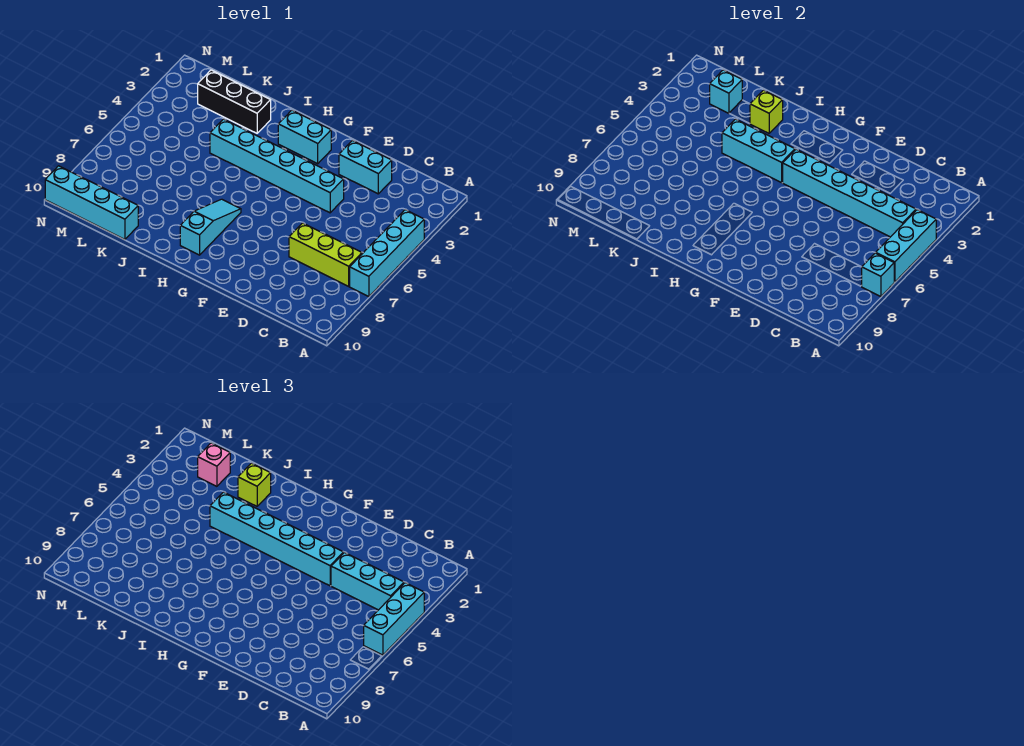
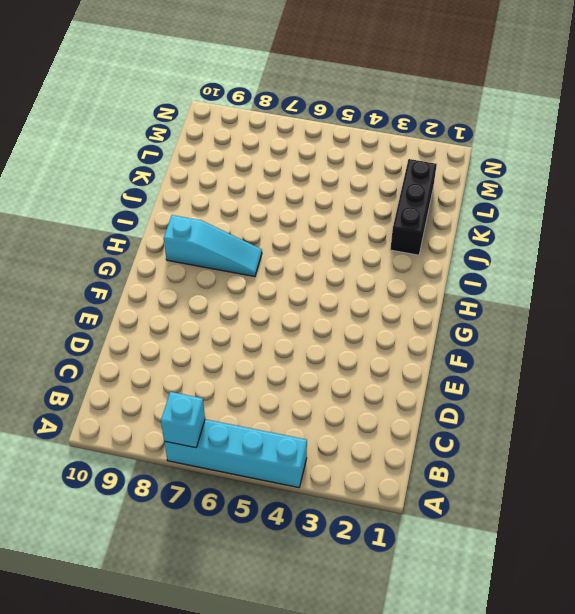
none -> lime 1x3 brick [289,223,362,286]
none -> cyan 1x2 brick [339,140,392,194]
none -> cyan 1x6 brick [210,119,344,213]

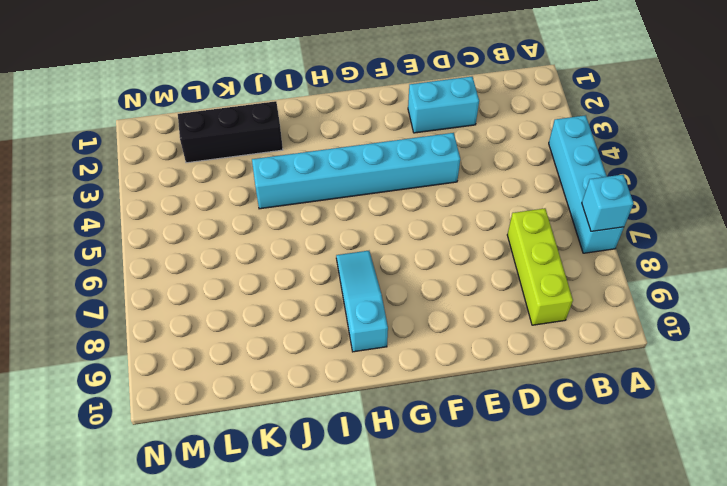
lime 1x3 brick [507,208,573,325] -> lime 1x3 brick turned to [289,223,362,286]
none -> cyan 1x2 brick [278,110,331,164]
none -> cyan 1x4 brick [45,166,138,239]
none -> cyan 1x3 brick [876,210,936,282]

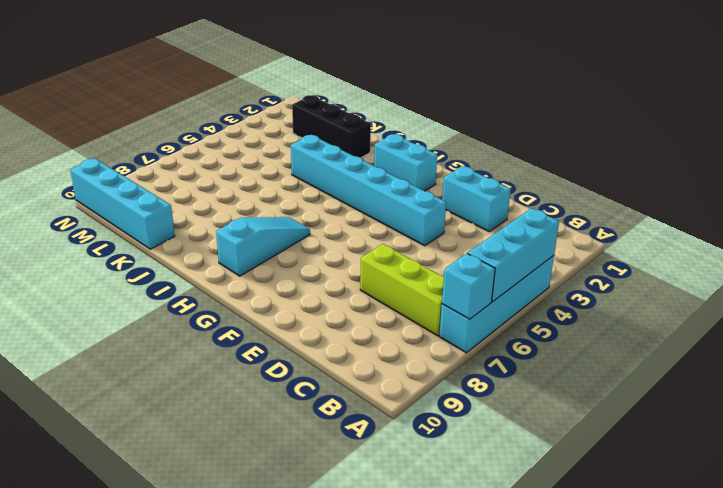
none -> cyan 1x6 brick [783,149,916,237]
none -> cyan 1x3 brick [722,119,795,183]
none -> lime 1x1 brick [750,90,783,133]

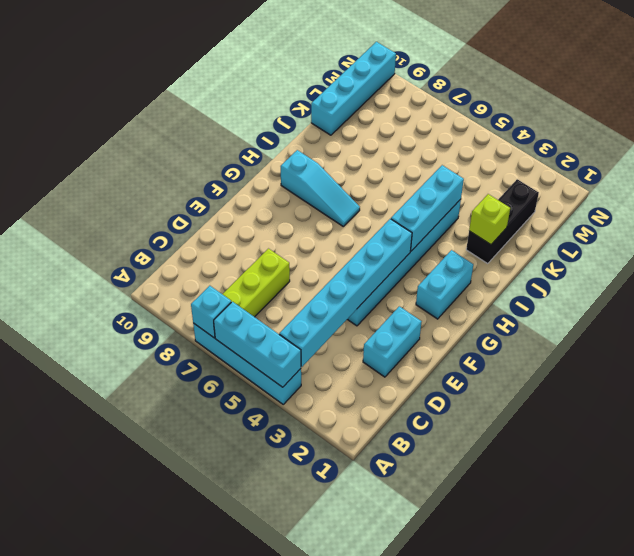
none -> cyan 1x1 brick [710,70,742,113]
none -> cyan 1x3 brick [364,583,424,655]
none -> cyan 1x3 brick [331,553,404,610]

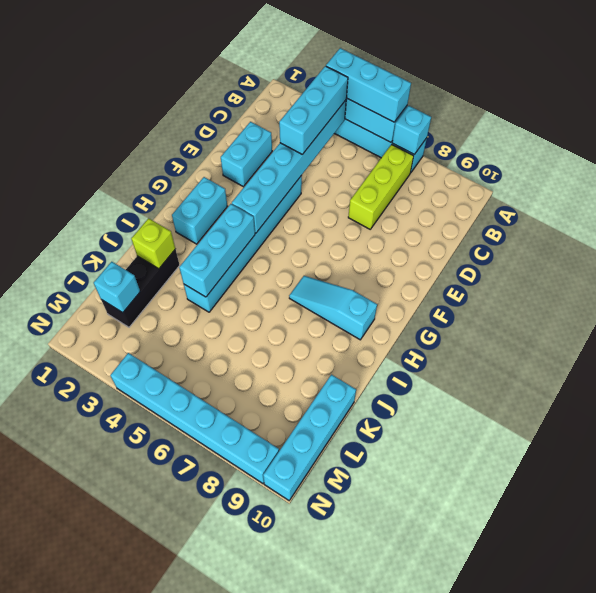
cyan 1x6 brick [110,353,279,483] -> cyan 1x6 brick turned to [210,492,344,586]
none -> lime 1x1 brick [238,463,271,506]
none -> pink 1x1 brick [198,443,230,486]

